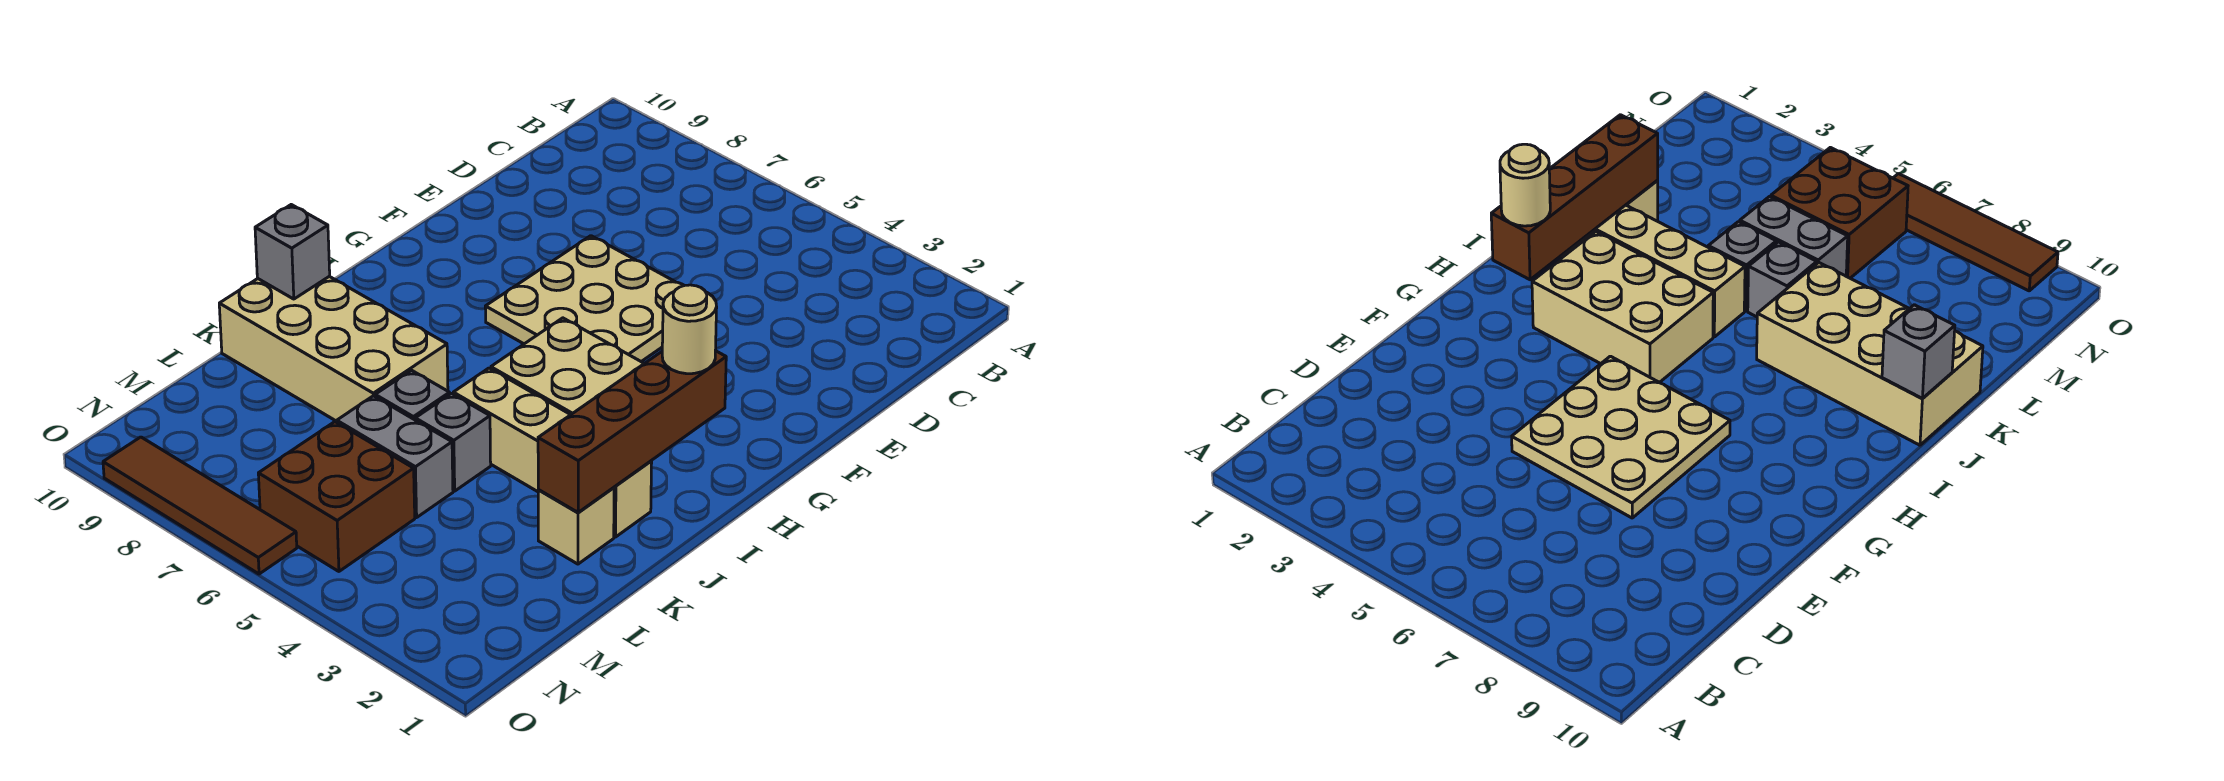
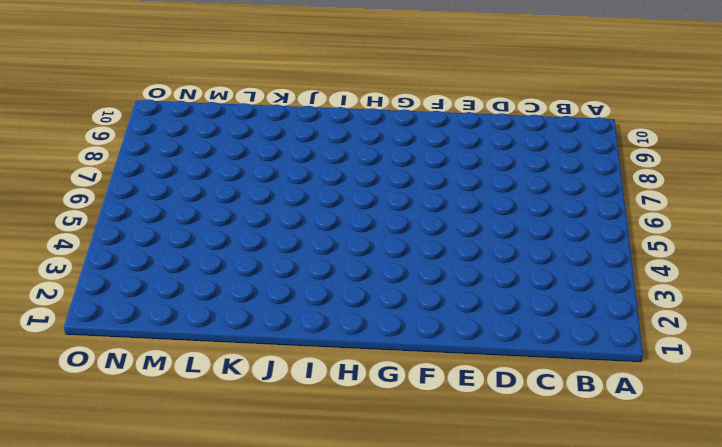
none -> tan 3x3 plate [485,236,684,361]
none -> tan 2x3 brick [491,318,644,415]
none -> tan 1x4 brick [453,368,652,537]

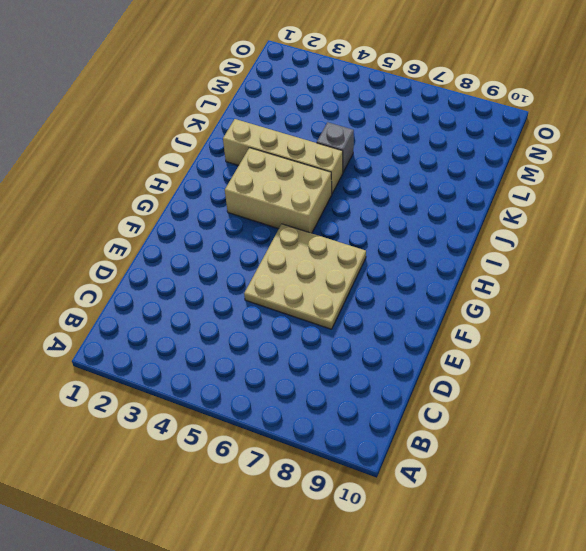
none -> tan 2x4 brick [219,276,448,421]
none -> tan 1x1 brick [538,488,614,564]
none -> grey 1x1 brick [375,370,450,420]

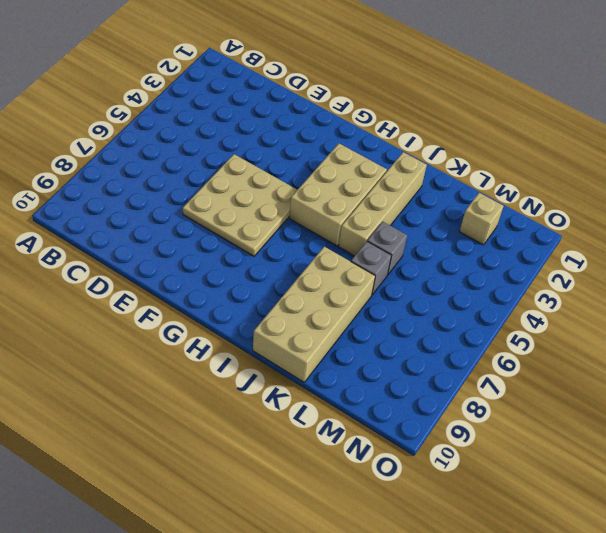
tan 1x1 brick [459,193,503,245] -> tan 1x1 brick moved to [538,488,614,564]
none -> grey 1x2 brick [337,396,453,518]
none -> brown 2x2 brick [258,422,415,571]
none -> brown 1x4 tile [103,437,297,574]

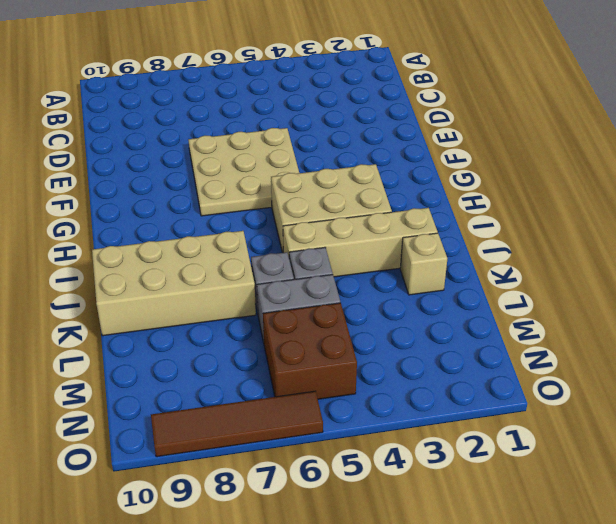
none -> brown 1x4 brick [538,351,726,512]
none -> grey 1x1 brick [255,205,330,299]
none -> tan 1x1 round brick [662,285,717,374]

